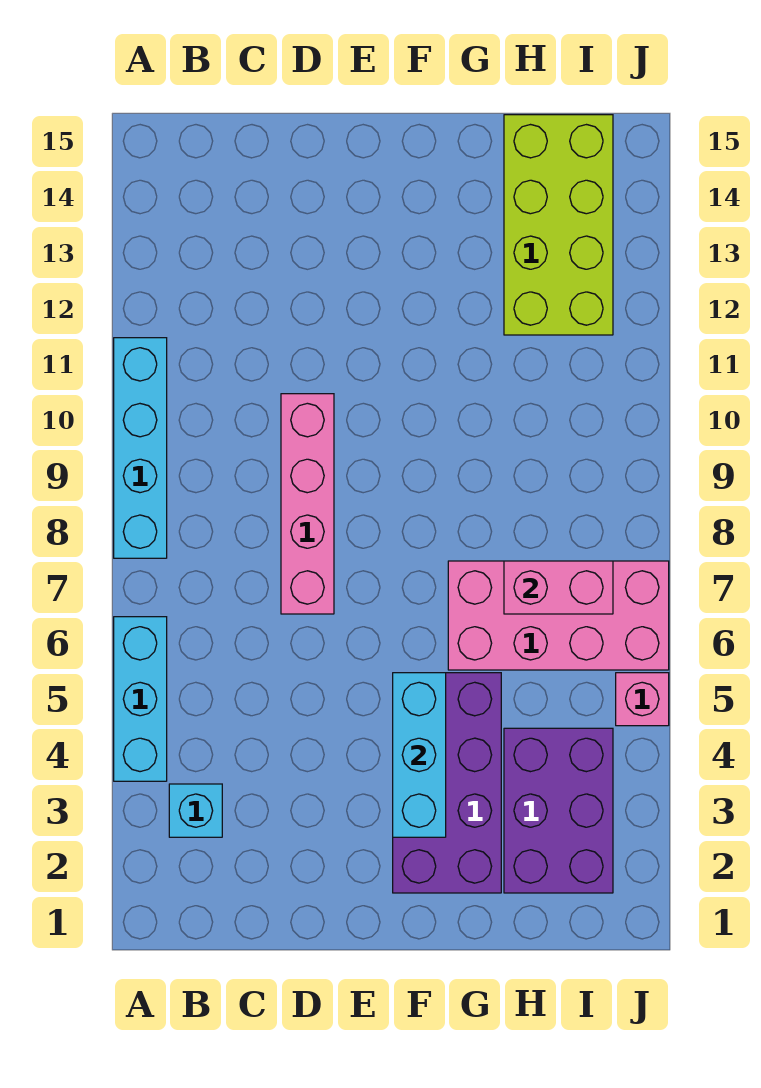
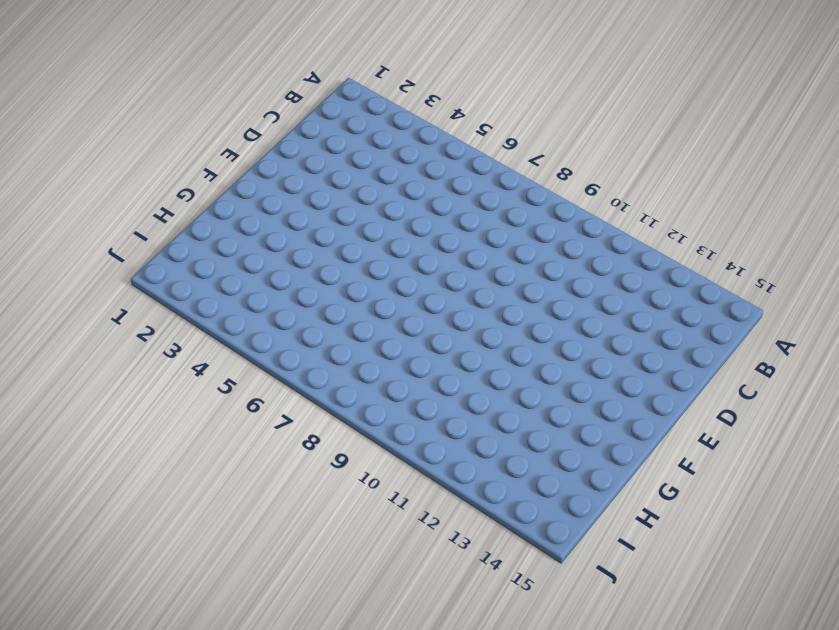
none -> cyan 1x3 brick [114,617,167,781]
none -> cyan 1x4 brick [114,338,167,558]

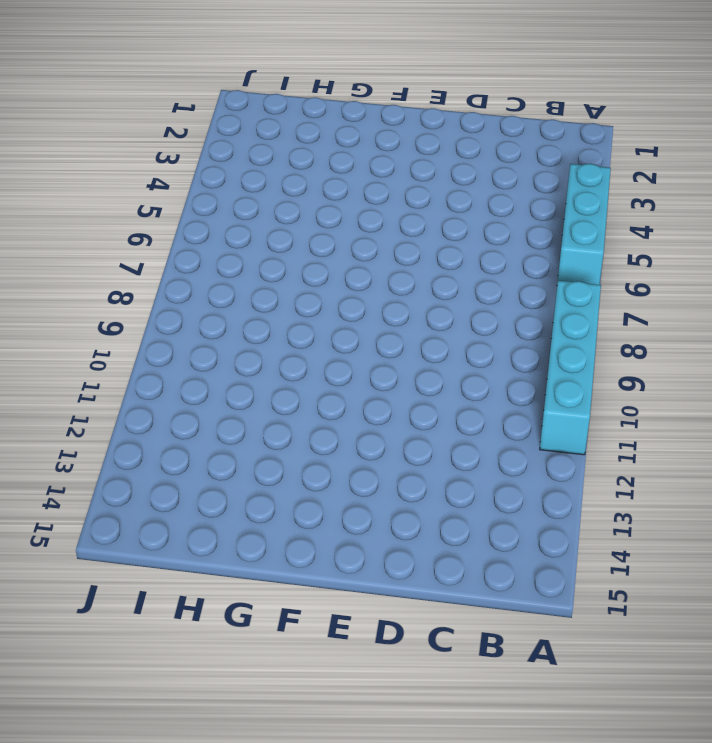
none -> cyan 1x1 brick [169,784,222,837]
none -> pink 1x4 brick [281,394,334,614]

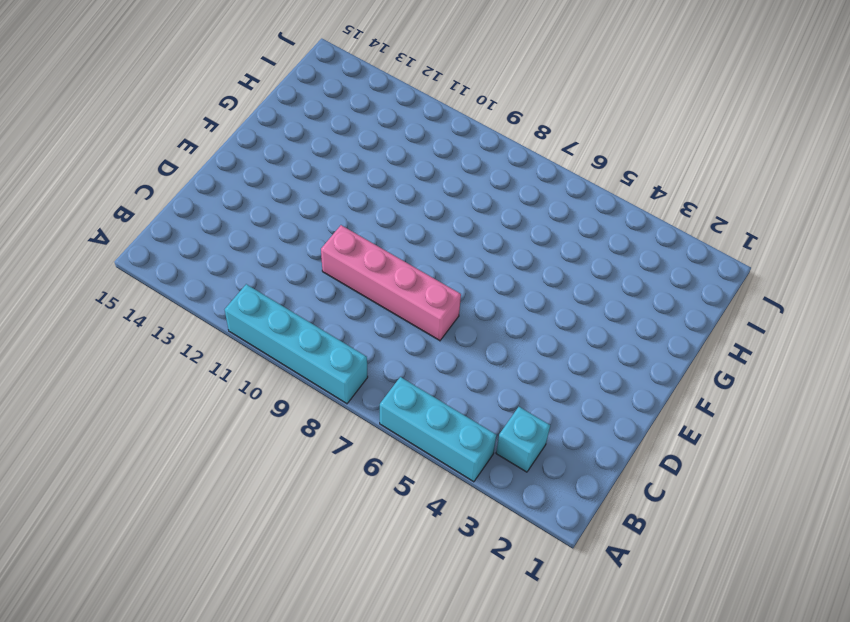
none -> purple 2x4 brick [393,673,501,893]
none -> pink 2x4 brick [448,561,669,670]

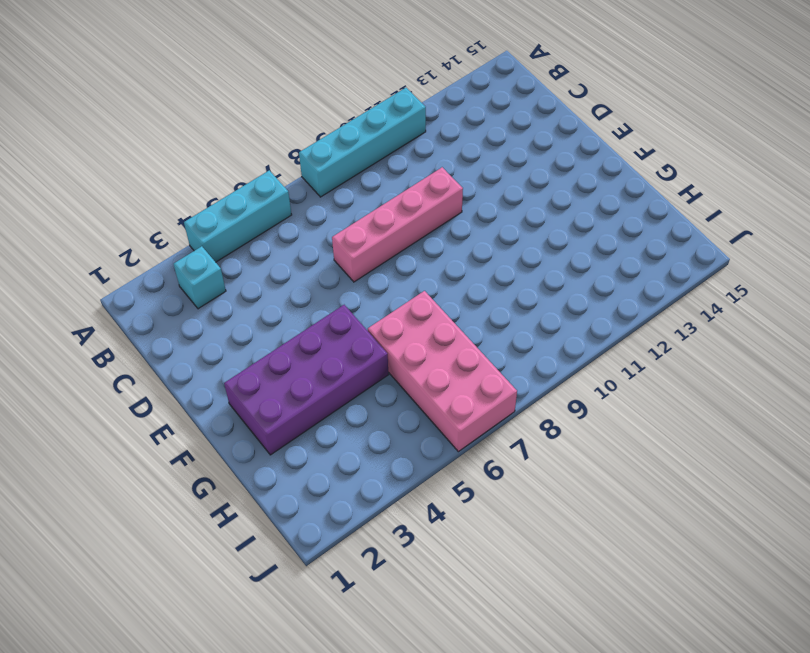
none -> purple 2x3 brick [504,728,613,893]
none -> lime 2x4 brick [504,115,613,335]

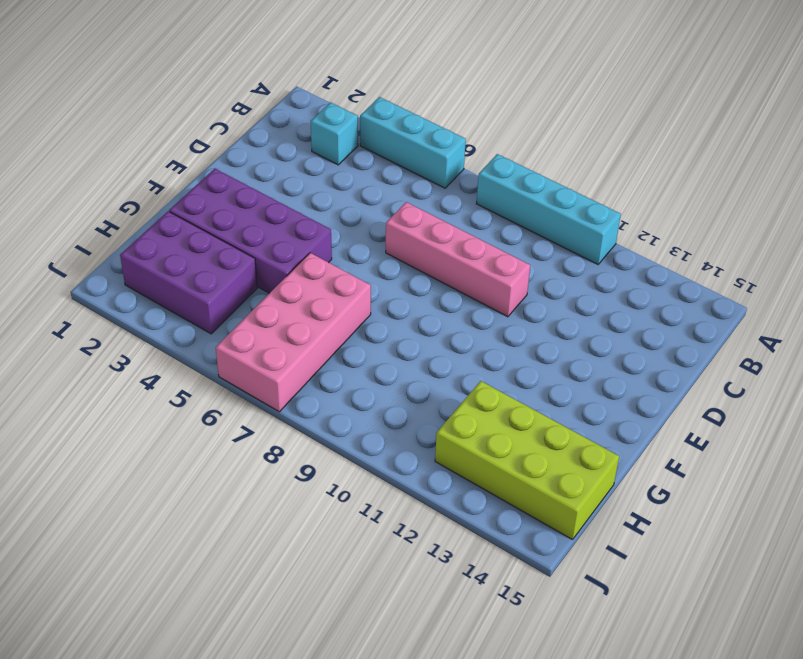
none -> pink 1x1 brick [616,673,669,726]
none -> cyan 1x3 brick [393,673,446,837]

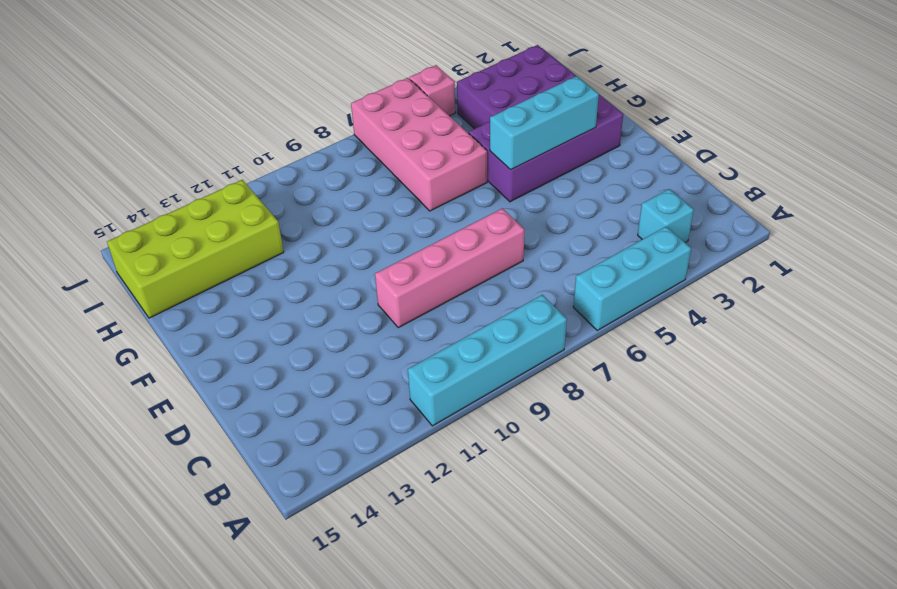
none -> pink 1x2 brick [504,561,613,614]

